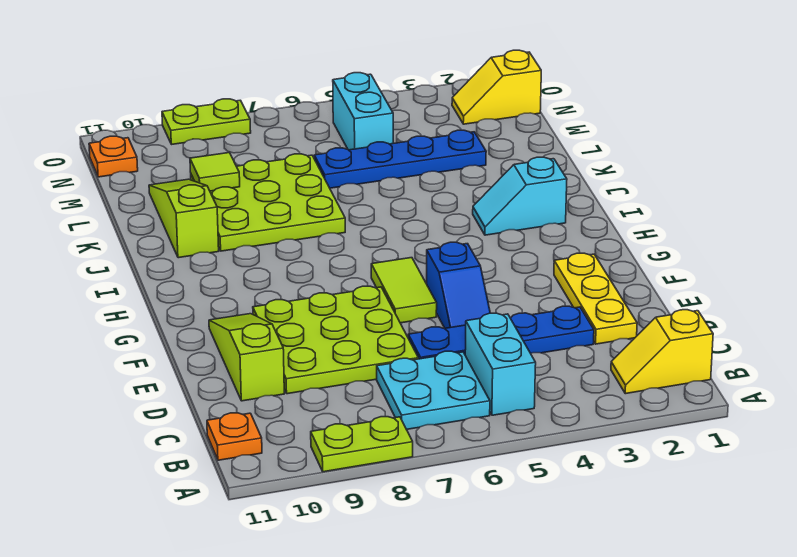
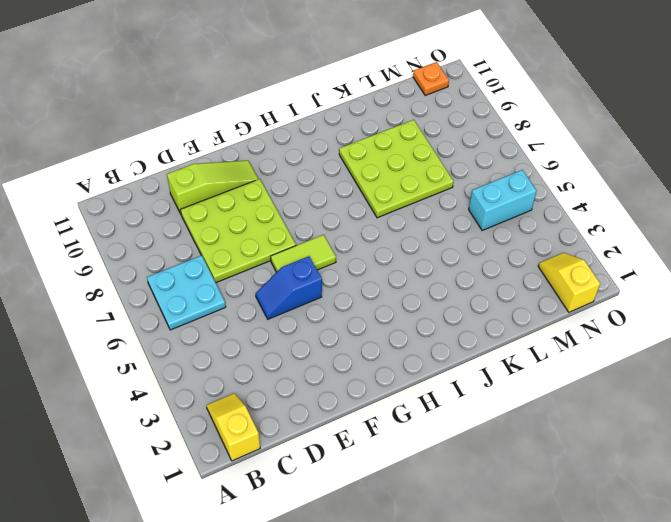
none -> lime 1x2 plate [311,417,413,472]
none -> cyan 1x2 brick [465,313,536,415]
none -> orange 1x1 plate [207,413,262,460]

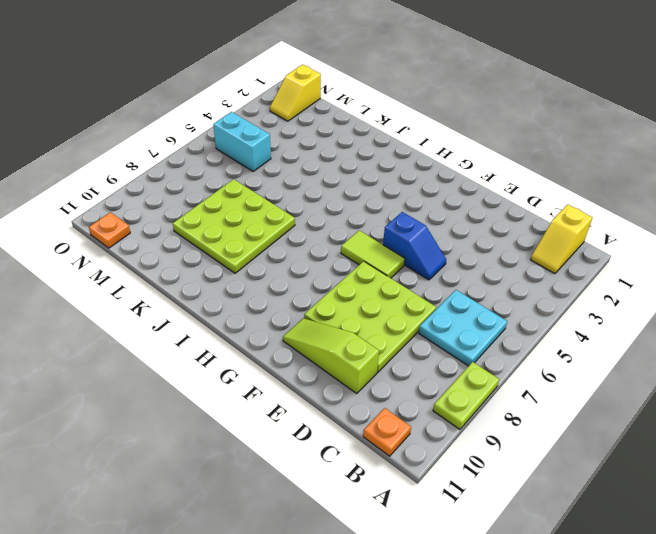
none -> cyan 1x2 brick [465,313,536,415]
none -> yellow 1x3 plate [554,253,637,344]
none -> blue 1x4 plate [408,306,594,359]

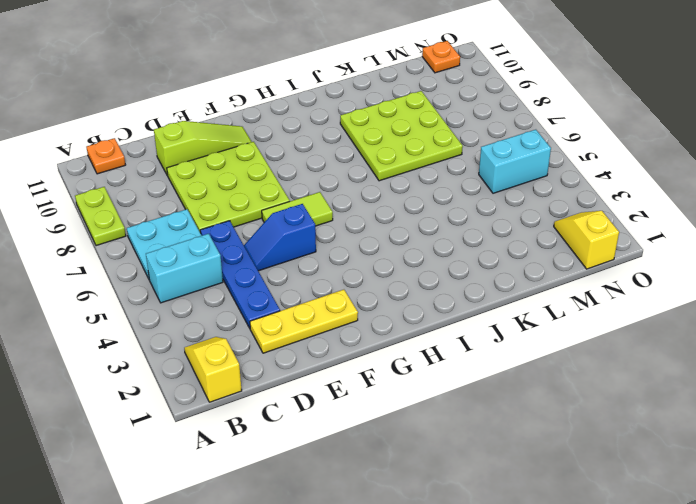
none -> cyan 1x2 slope [473,157,567,235]
none -> lime 1x3 slope [149,179,219,258]
none -> blue 1x4 plate [314,130,486,188]

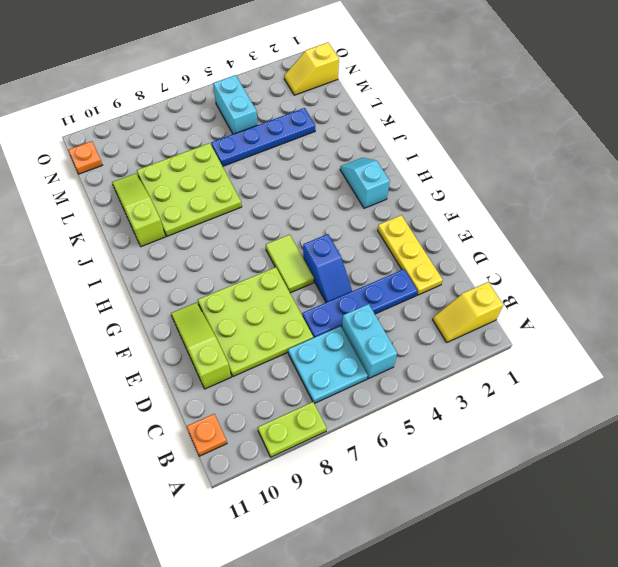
cyan 1x2 slope [340,158,390,208] -> cyan 1x2 slope turned to [473,157,567,235]
none -> lime 1x2 plate [162,99,251,144]
none -> lime 1x1 tile [190,153,240,191]

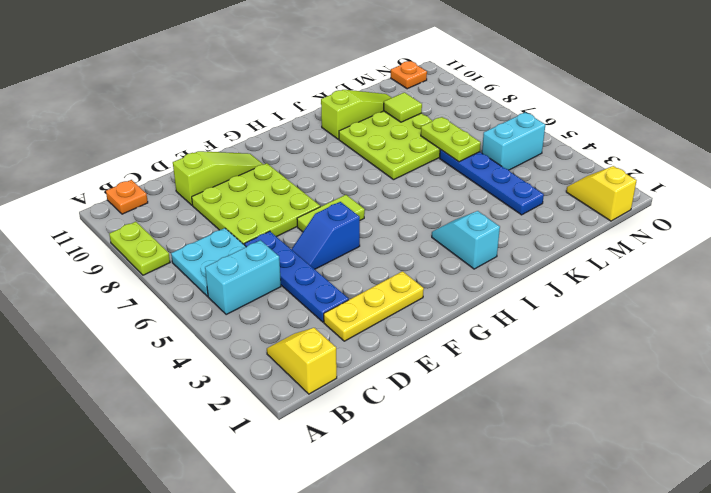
lime 1x2 plate [421,117,481,162] -> lime 1x2 plate moved to [162,99,251,144]

